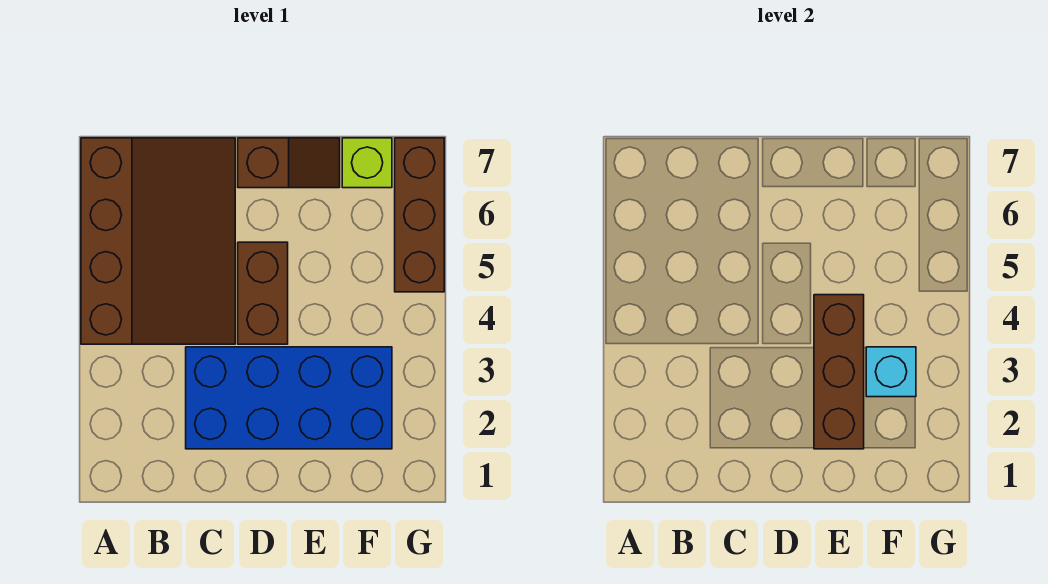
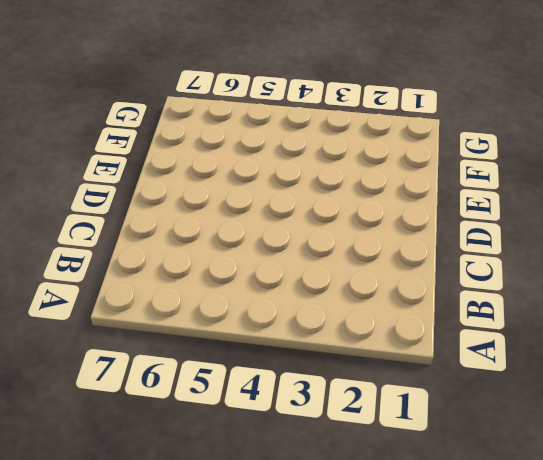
none -> brown 3x4 slope [81,138,235,344]
none -> blue 2x4 brick [186,347,392,449]

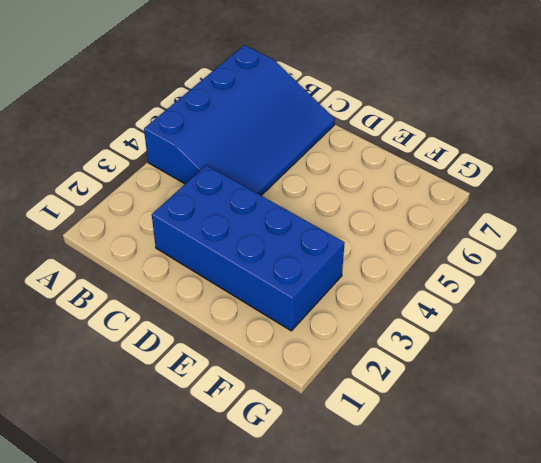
blue 3x4 slope [144,45,335,195] -> brown 3x4 slope [81,138,235,344]
none -> brown 1x2 brick [238,242,288,344]
none -> brown 1x2 slope [238,138,340,188]

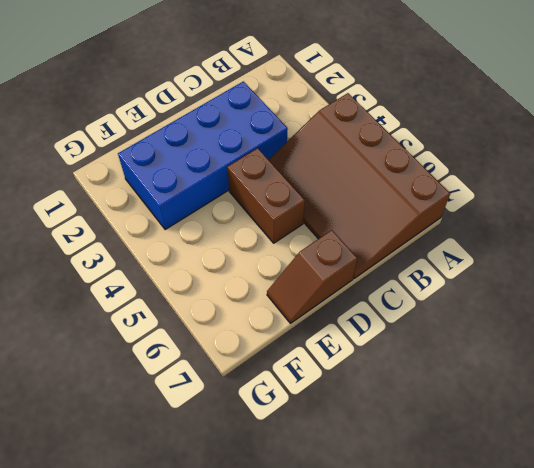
none -> lime 1x1 brick [342,138,392,188]
none -> brown 1x3 brick [395,138,444,292]

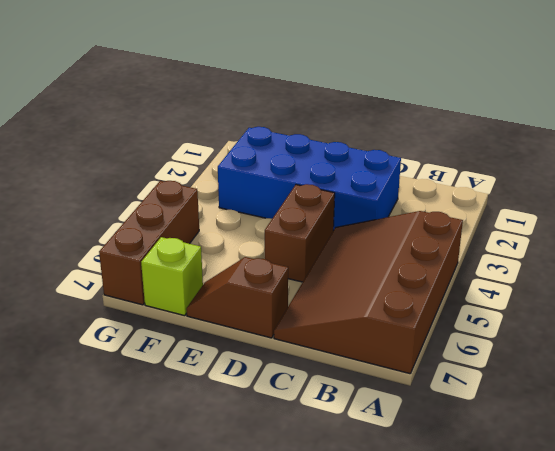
none -> brown 1x3 brick [814,295,864,449]
none -> cyan 1x1 brick [866,347,916,397]

